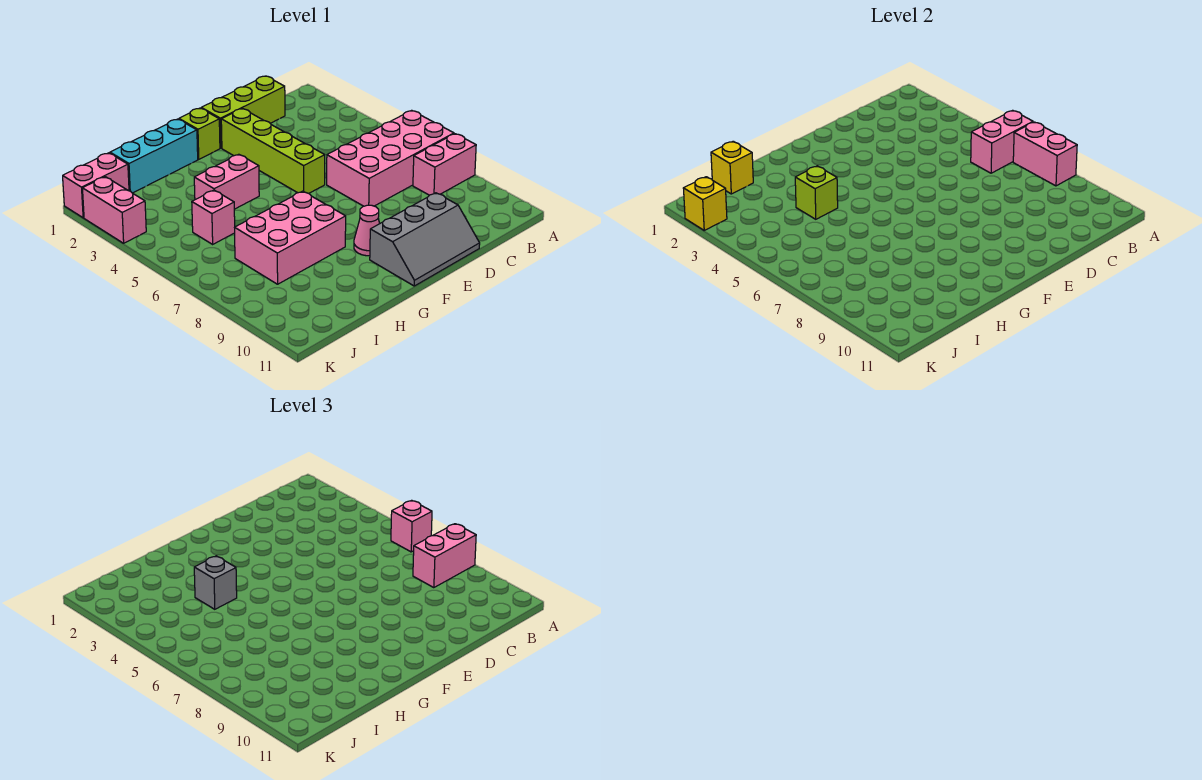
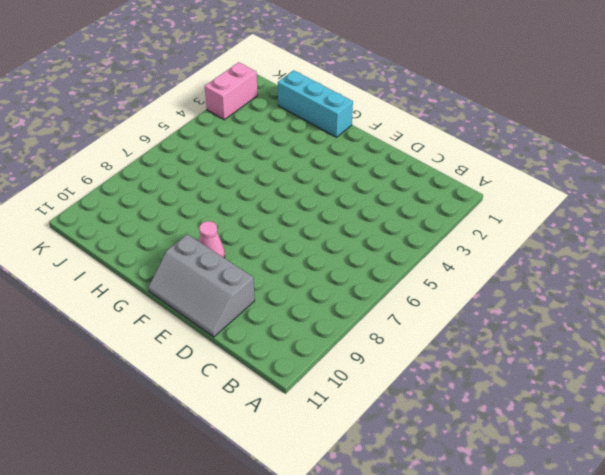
none -> pink 2x4 brick [327,110,454,206]
none -> pink 1x2 brick [413,134,476,195]
none -> lime 1x3 brick [201,76,285,148]

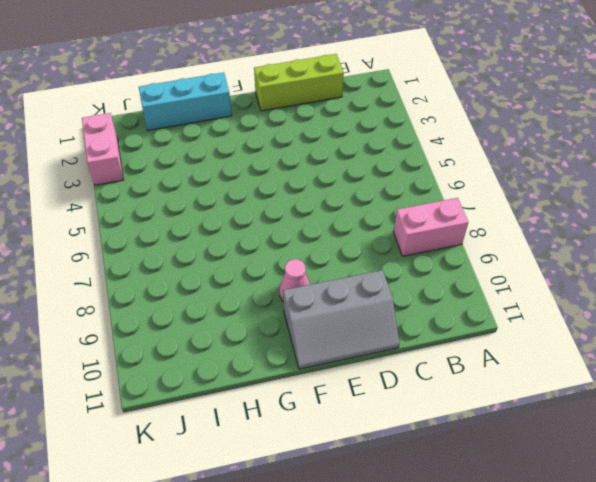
none -> pink 2x4 brick [327,110,454,206]
none -> lime 1x4 brick [221,109,325,193]
none -> lime 1x1 brick [179,108,220,159]

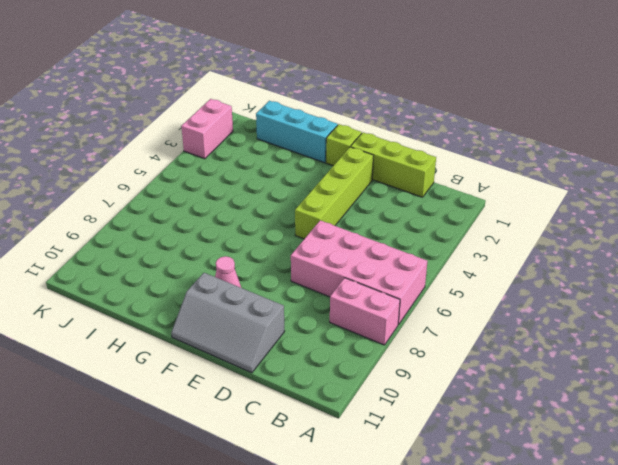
none -> pink 1x2 brick [194,154,259,209]
none -> pink 2x3 brick [235,191,346,284]
none -> pink 1x1 brick [192,190,235,244]

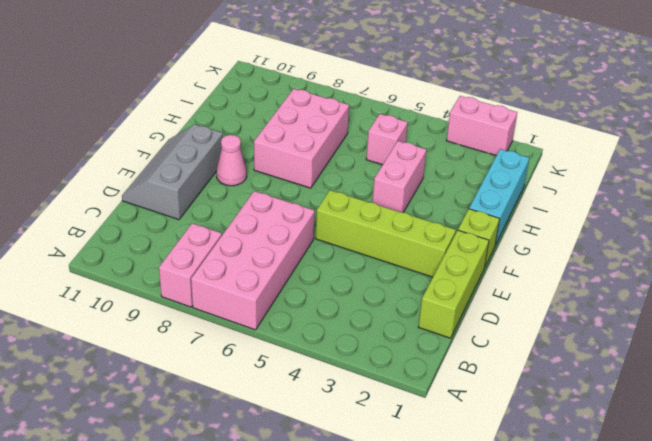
none -> pink 1x2 brick [63,153,129,218]
none -> pink 1x2 brick [971,110,1033,173]
none -> pink 1x2 brick [1013,122,1077,186]

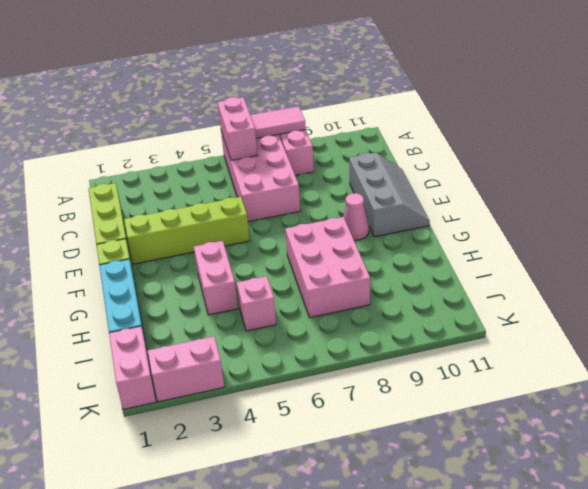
pink 1x2 tile [250,106,306,138] -> pink 1x2 brick [1013,122,1077,186]
none -> lime 1x1 brick [795,166,838,219]
none -> yellow 1x1 brick [711,141,753,194]
none -> yellow 1x1 brick [683,177,727,230]

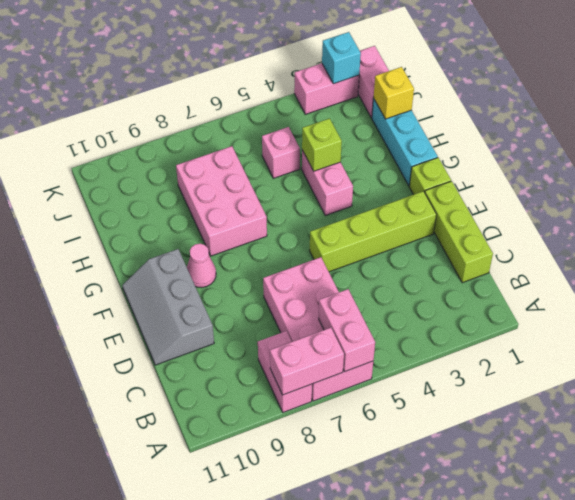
cyan 1x1 brick [322,32,361,84] -> yellow 1x1 brick [683,177,727,230]
none -> pink 1x1 brick [391,500,432,552]
none -> pink 1x2 brick [413,524,476,588]
none -> grey 1x1 brick [194,556,237,609]

